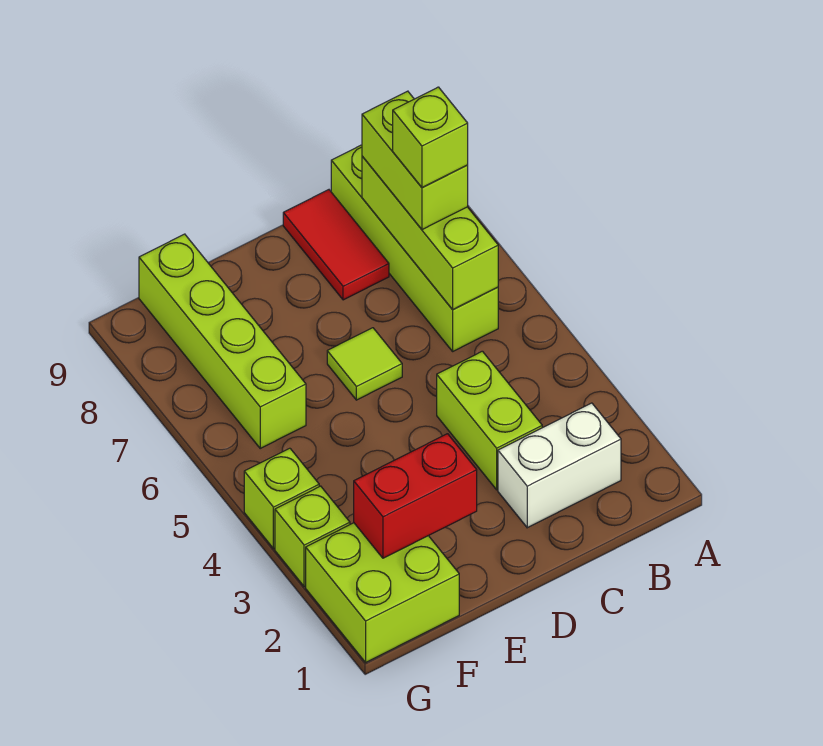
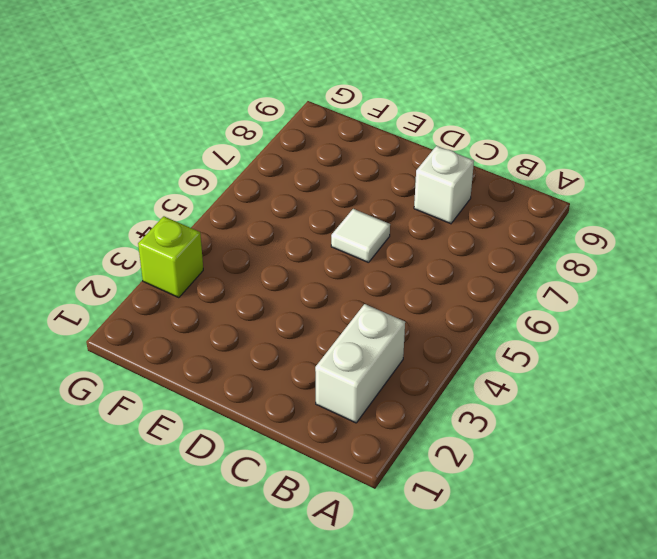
white 1x2 brick [315,304,405,423] -> white 1x2 brick turned to [498,403,621,528]
white 1x1 brick [414,146,474,224] -> red 1x2 tile [283,190,389,300]
white 1x1 tile [331,209,390,263] -> lime 1x1 tile [327,328,402,400]
none -> lime 1x4 brick [331,145,498,351]
none -> lime 1x2 brick [437,351,542,490]
none -> lime 2x2 brick [306,523,459,662]

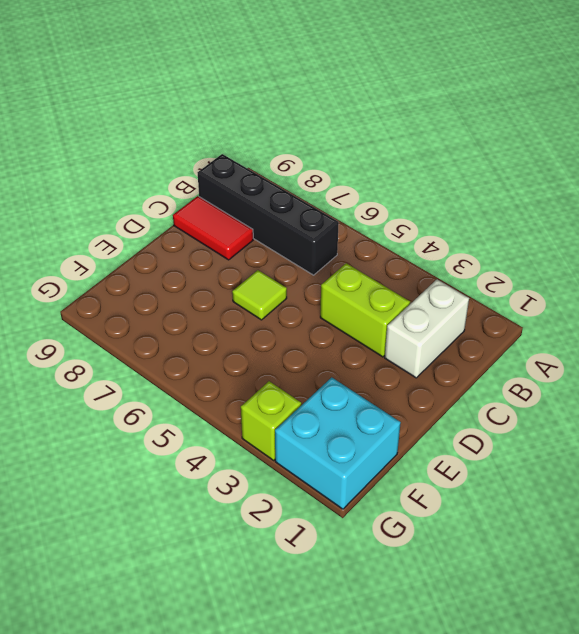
black 1x4 brick [198,154,339,275] -> lime 1x4 brick [331,145,498,351]
cyan 2x2 brick [275,377,401,509] -> lime 2x2 brick [306,523,459,662]
none -> lime 1x4 brick [139,234,306,448]
none -> lime 1x1 brick [244,448,319,549]
none -> lime 1x3 brick [362,156,498,310]

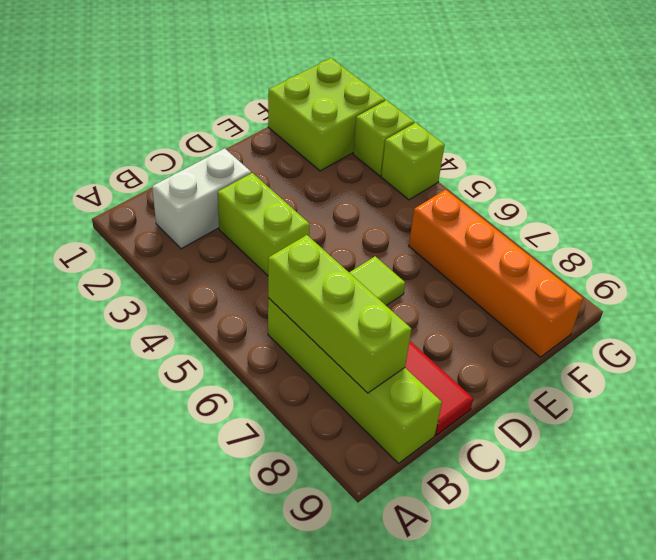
orange 1x4 brick [409,190,583,357] -> lime 1x4 brick [139,234,306,448]
none -> red 1x2 brick [354,434,477,558]
none -> lime 1x2 brick [362,91,468,230]
none -> lime 1x1 brick [393,87,468,188]

